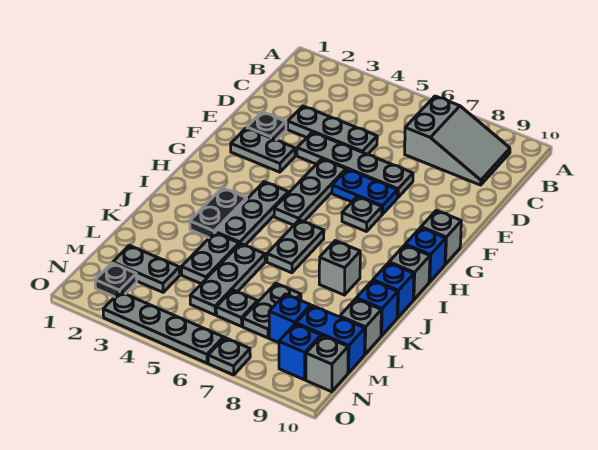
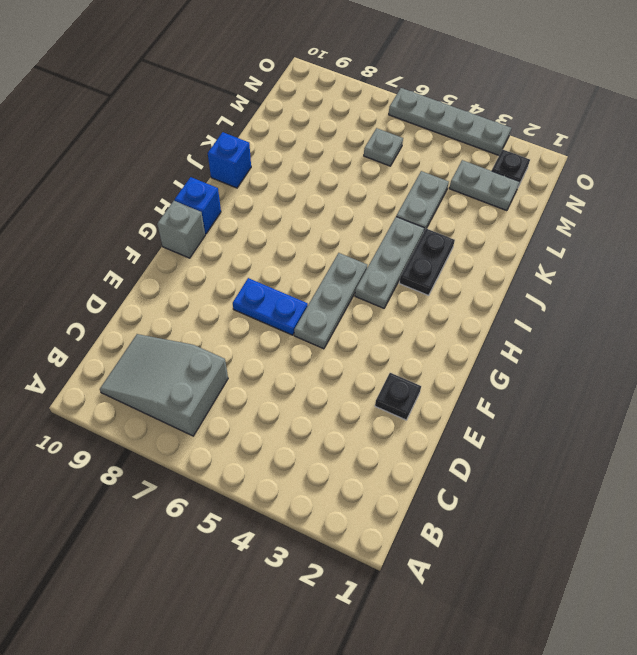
none -> grey 1x3 plate [288,106,377,154]
none -> grey 1x4 plate [297,132,413,197]
none -> grey 1x2 plate [231,128,295,172]
none -> grey 1x1 plate [342,197,382,232]

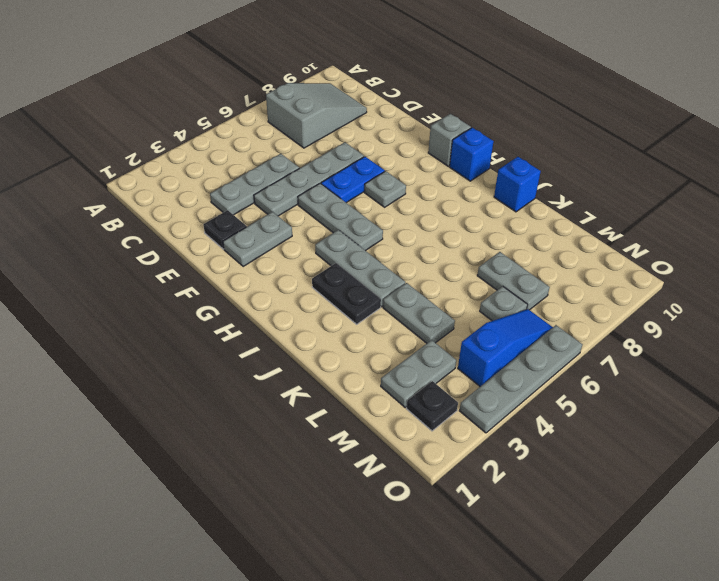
blue 1x3 slope [458,309,553,387] -> none
none -> grey 1x2 plate [267,220,324,273]
none -> grey 1x1 brick [389,245,430,300]
none -> grey 1x1 brick [319,241,360,295]
none -> grey 1x3 plate [190,244,265,315]

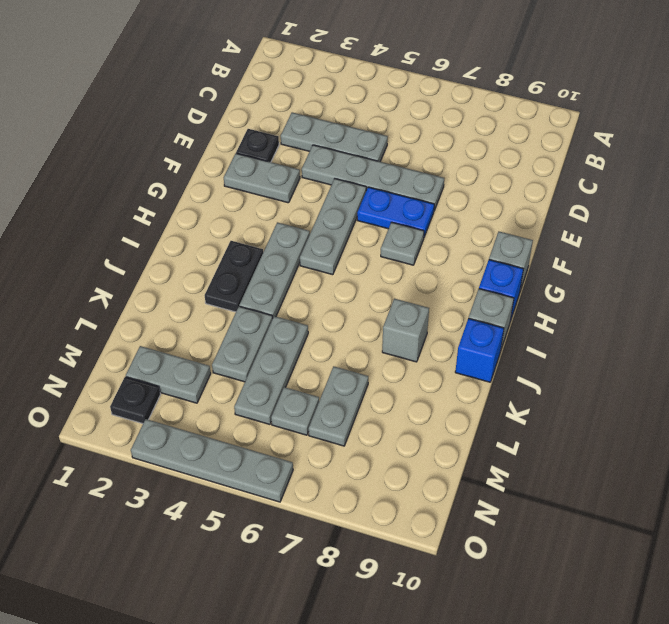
none -> grey 2x3 slope [405,96,510,185]
none -> grey 1x2 plate [267,220,324,273]
none -> blue 1x1 brick [356,281,398,336]
none -> grey 1x1 brick [340,299,381,354]

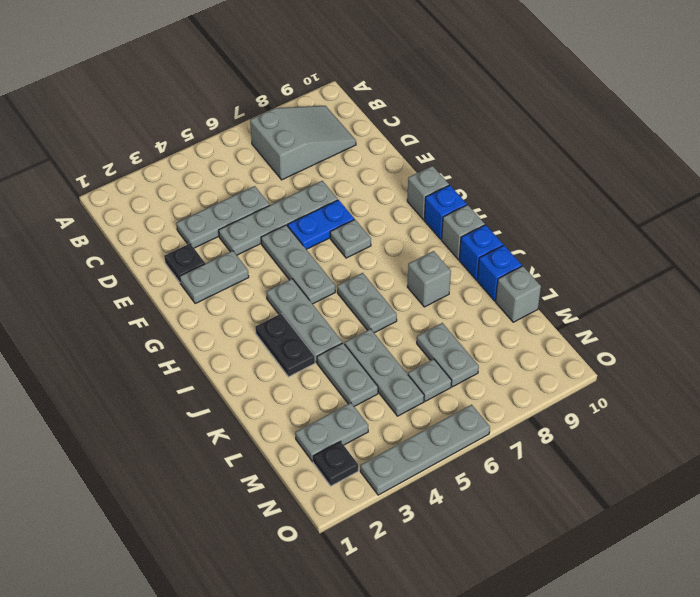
none -> blue 1x1 brick [269,294,311,343]
none -> blue 1x2 brick [296,306,365,373]
none -> blue 1x1 brick [279,324,321,380]
none -> grey 1x1 brick [306,335,348,392]

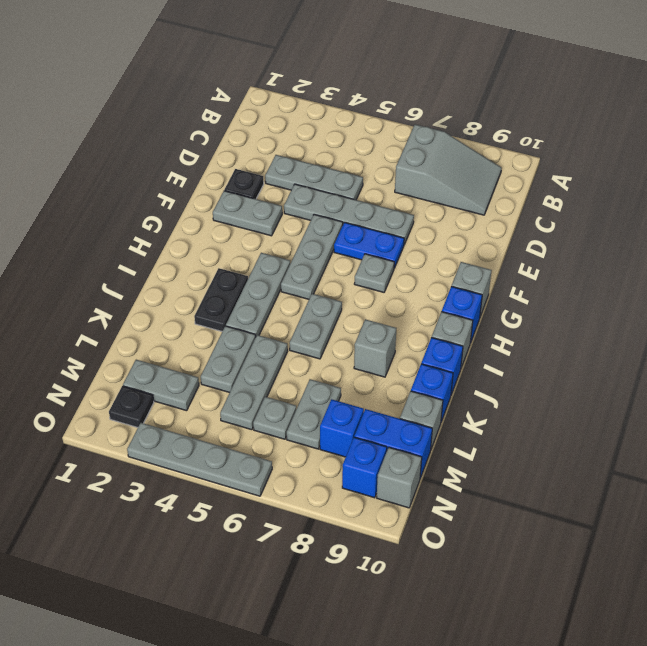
none -> grey 1x1 plate [208,338,250,375]

